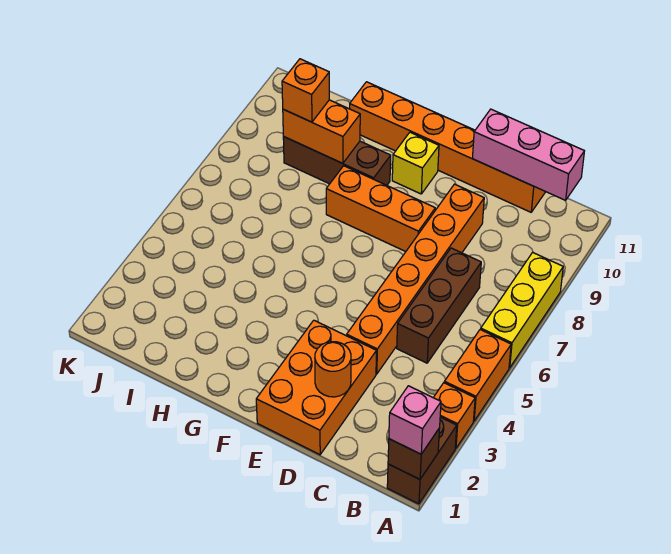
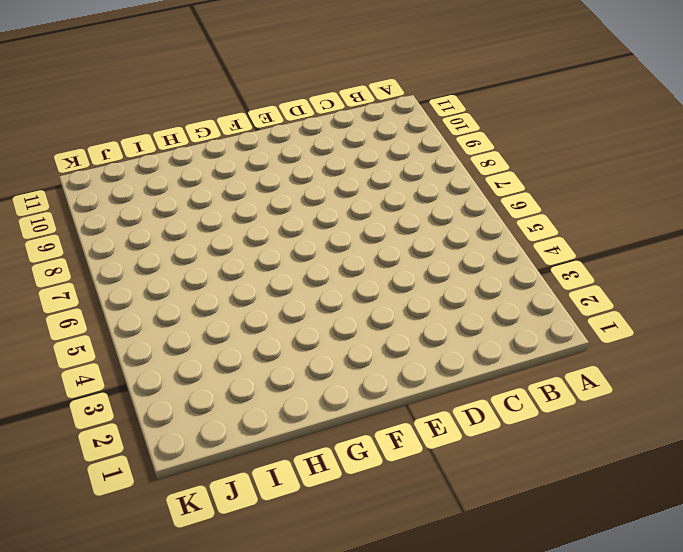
none -> brown 1x2 brick [387,417,457,504]
none -> orange 1x1 brick [433,383,475,448]
none -> orange 1x2 brick [444,329,511,421]

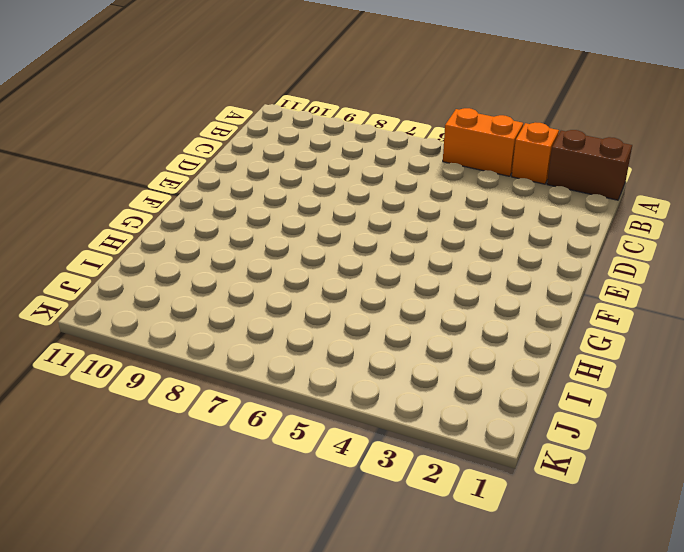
none -> yellow 1x3 brick [481,252,563,368]
none -> brown 1x3 brick [397,248,481,363]
none -> orange 1x6 brick [350,82,545,212]

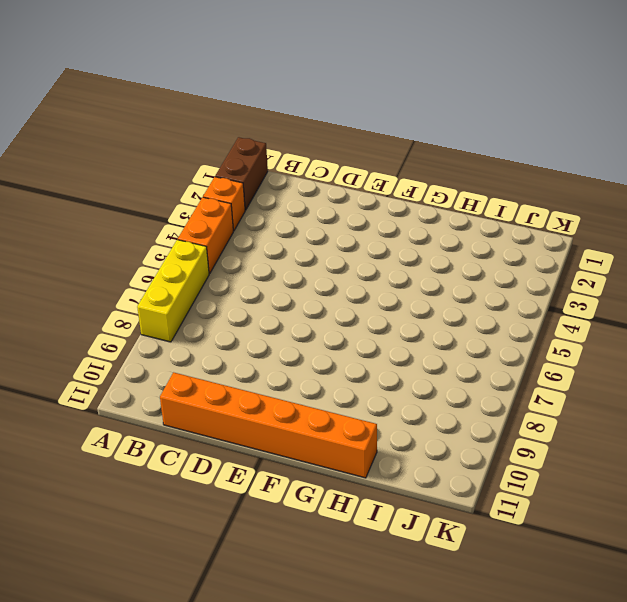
none -> brown 1x3 brick [397,248,481,363]
none -> orange 2x3 brick [256,320,376,455]
none -> orange 1x6 brick [347,184,484,374]

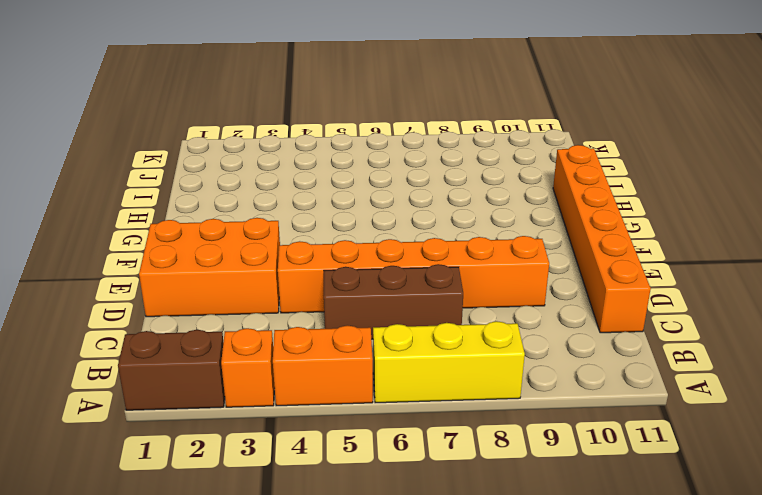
none -> orange 1x3 brick [326,166,435,252]
none -> yellow 1x1 brick [392,132,439,194]
none -> brown 1x3 brick [283,137,391,185]

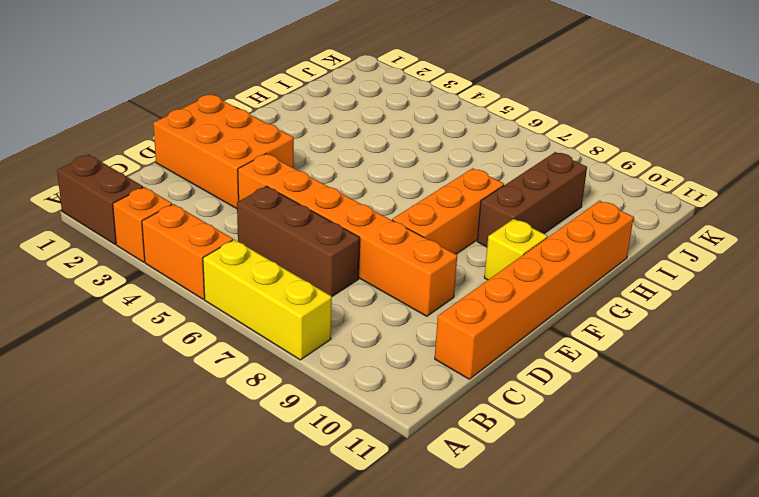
none -> brown 1x1 brick [388,428,440,479]
none -> pink 1x3 brick [472,109,584,201]
none -> orange 1x1 round brick [315,342,351,397]

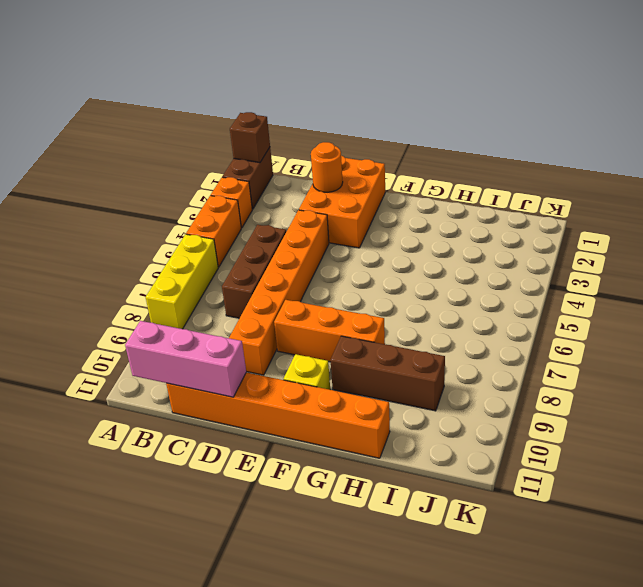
none -> orange 1x2 brick [283,100,360,163]
none -> pink 1x1 brick [389,386,441,454]
none -> orange 1x1 brick [282,59,329,122]

